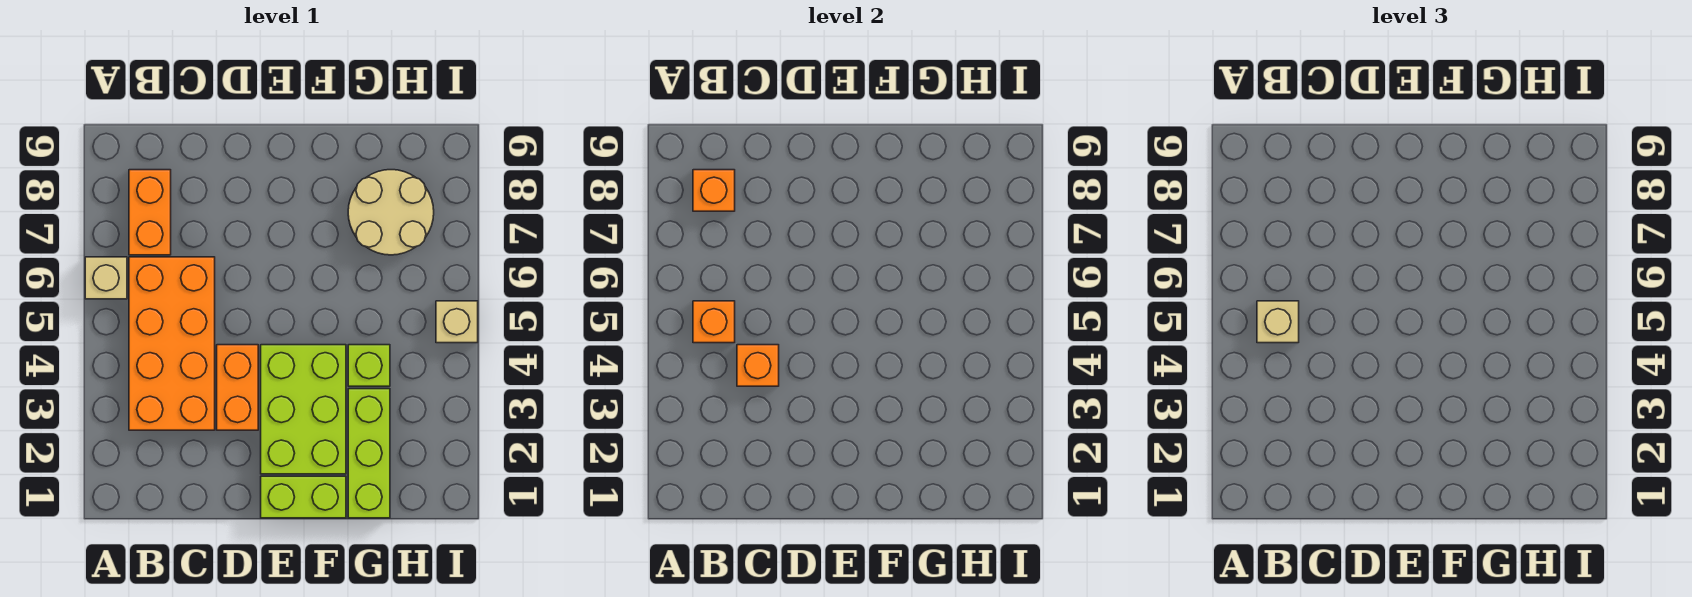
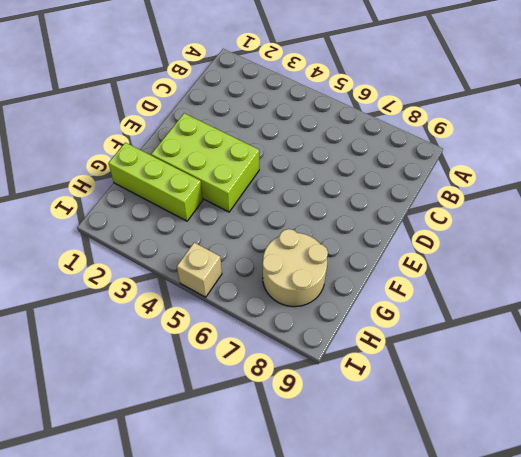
none -> tan 1x1 brick [85,257,127,299]
none -> orange 2x4 brick [129,257,215,430]
none -> orange 1x2 brick [129,170,171,255]

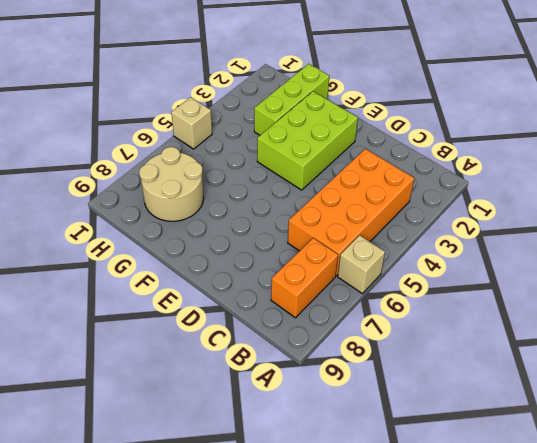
none -> orange 1x2 brick [217,345,258,430]
none -> lime 1x2 brick [261,476,346,518]
none -> lime 1x1 brick [348,345,390,386]

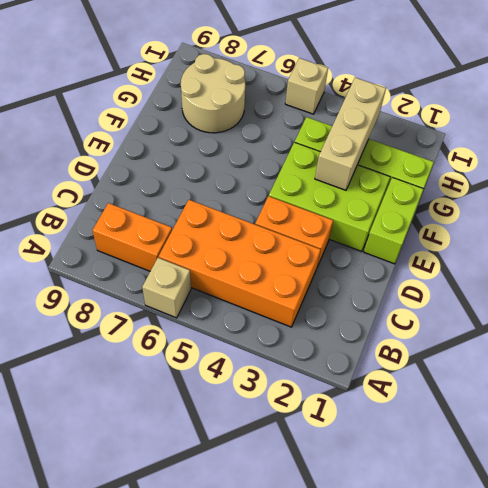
tan 1x3 brick [315,78,386,190] -> none
none -> orange 1x1 brick [693,301,735,343]
none -> orange 1x1 brick [693,170,735,211]
none -> orange 1x1 brick [737,345,779,386]

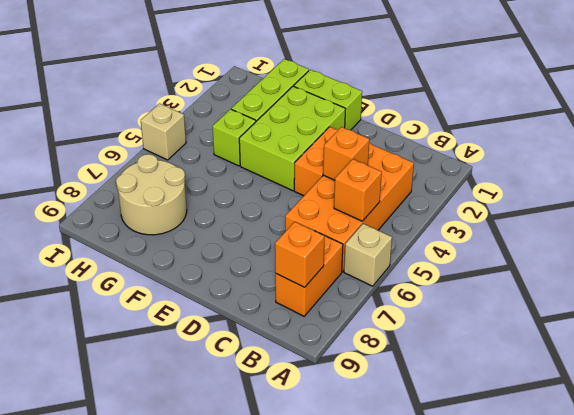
none -> tan 1x1 brick [1257,301,1299,343]

